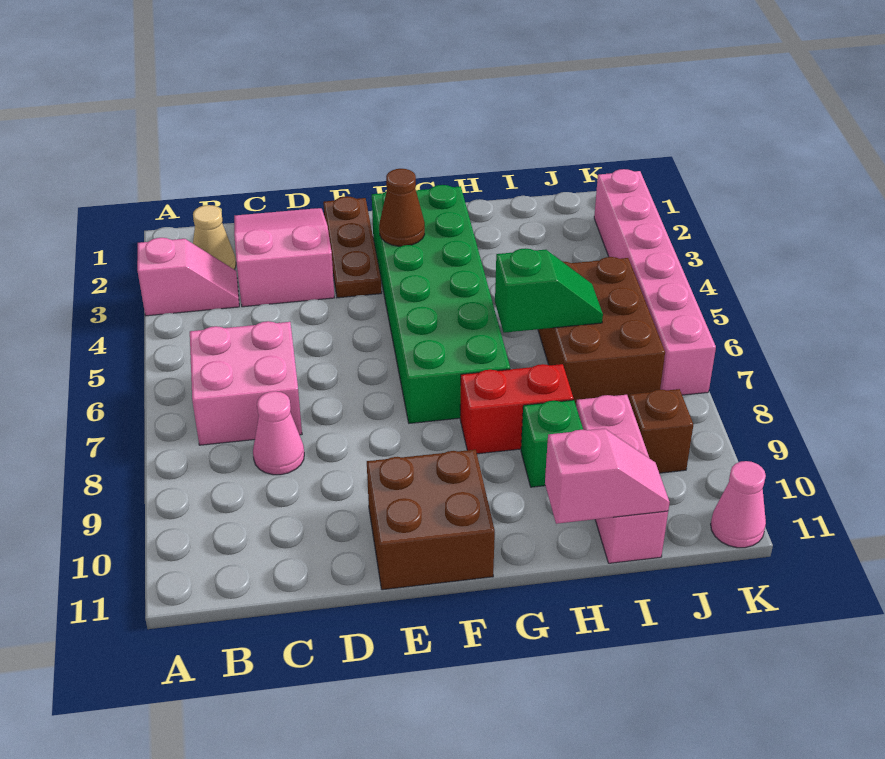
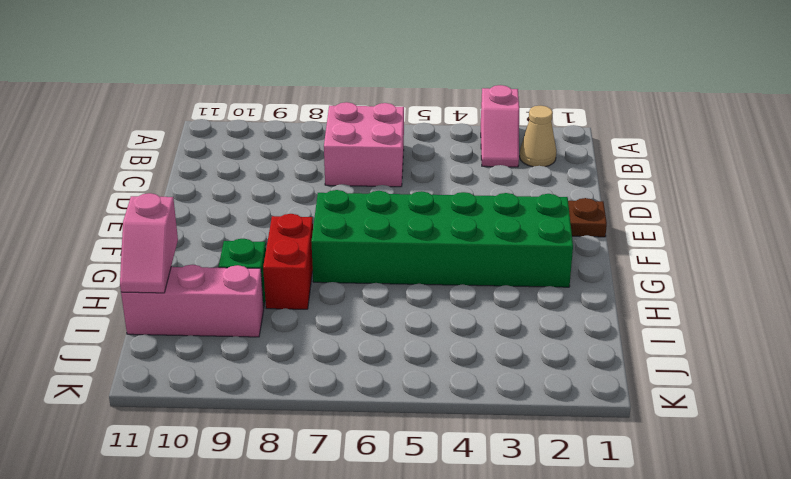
none -> pink 2x3 slope [234,208,334,307]
none -> pink 1x1 cone [253,391,304,475]
none -> brown 2x2 brick [367,450,495,590]

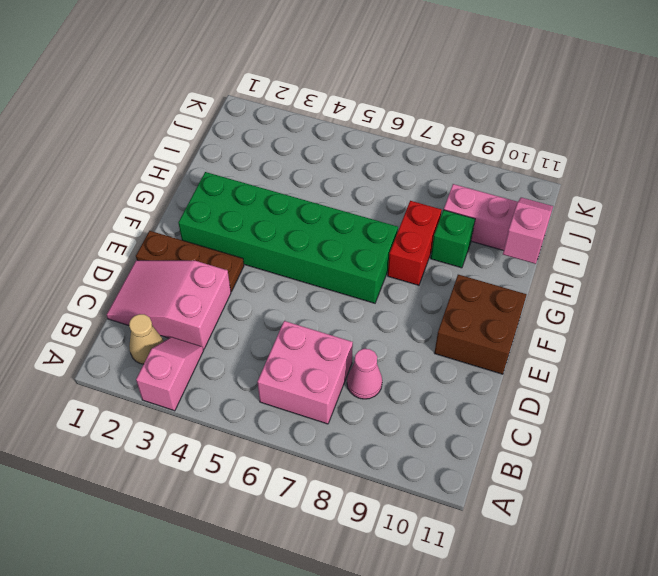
none -> brown 2x3 brick [538,257,665,405]
none -> brown 1x1 brick [629,389,693,473]
none -> pink 1x6 brick [594,169,716,395]

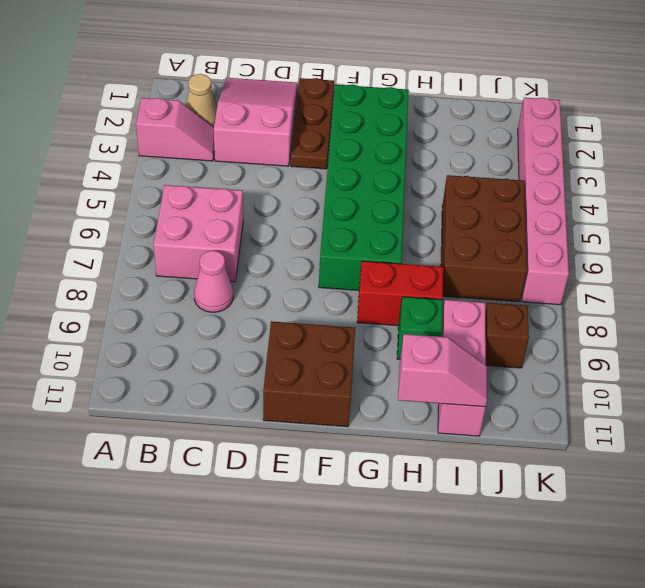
none -> pink 1x1 cone [711,461,766,548]
none -> brown 1x1 cone [379,169,425,246]
none -> green 1x2 slope [495,248,603,333]

